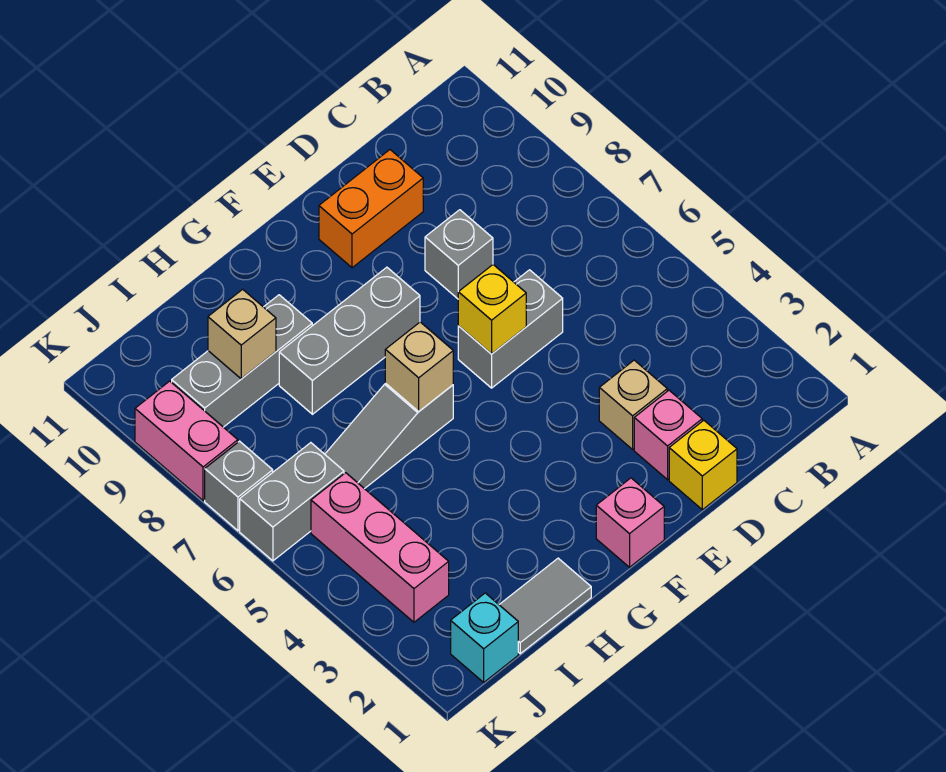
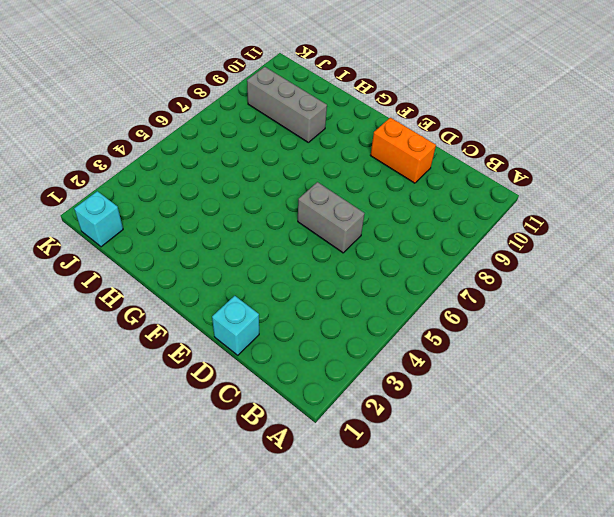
cyan 1x1 brick [212,296,259,355] -> yellow 1x1 brick [669,420,737,510]
none -> pink 1x1 brick [634,390,702,480]
none -> tan 1x1 brick [599,360,667,449]
none -> grey 1x1 brick [425,210,493,299]

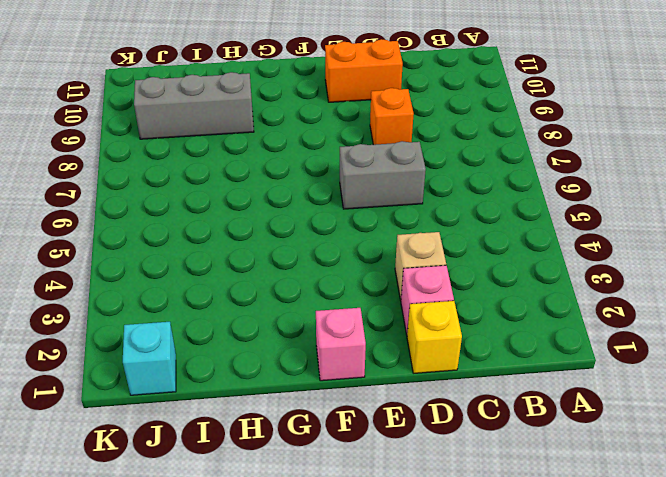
orange 1x1 brick [370,88,414,145] -> grey 1x1 brick [425,210,493,299]
none -> grey 1x3 brick [279,267,420,414]
none -> grey 1x3 slope [325,383,453,489]
none -> grey 1x2 tile [499,558,591,654]

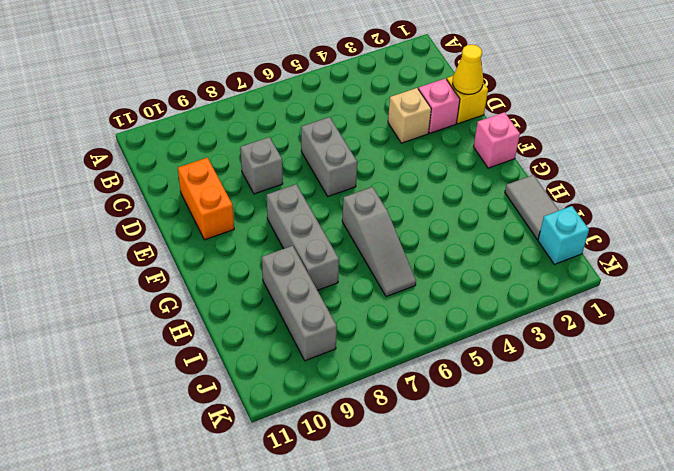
yellow 1x1 cone [453,45,483,94] -> none
none -> pink 1x3 brick [311,473,449,622]
none -> grey 1x2 brick [240,443,344,561]
none -> grey 1x1 brick [205,441,273,531]

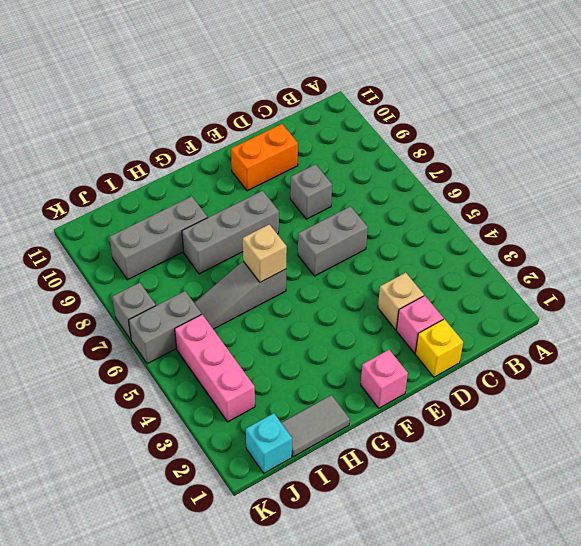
none -> pink 1x2 brick [135,381,238,501]
none -> yellow 1x1 brick [458,265,526,354]
none -> tan 1x1 brick [208,289,276,379]

